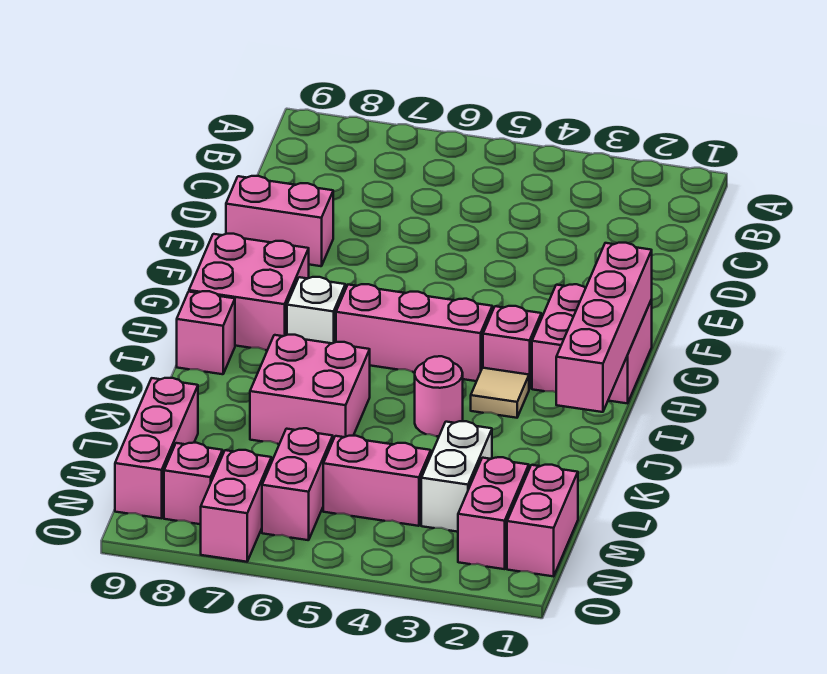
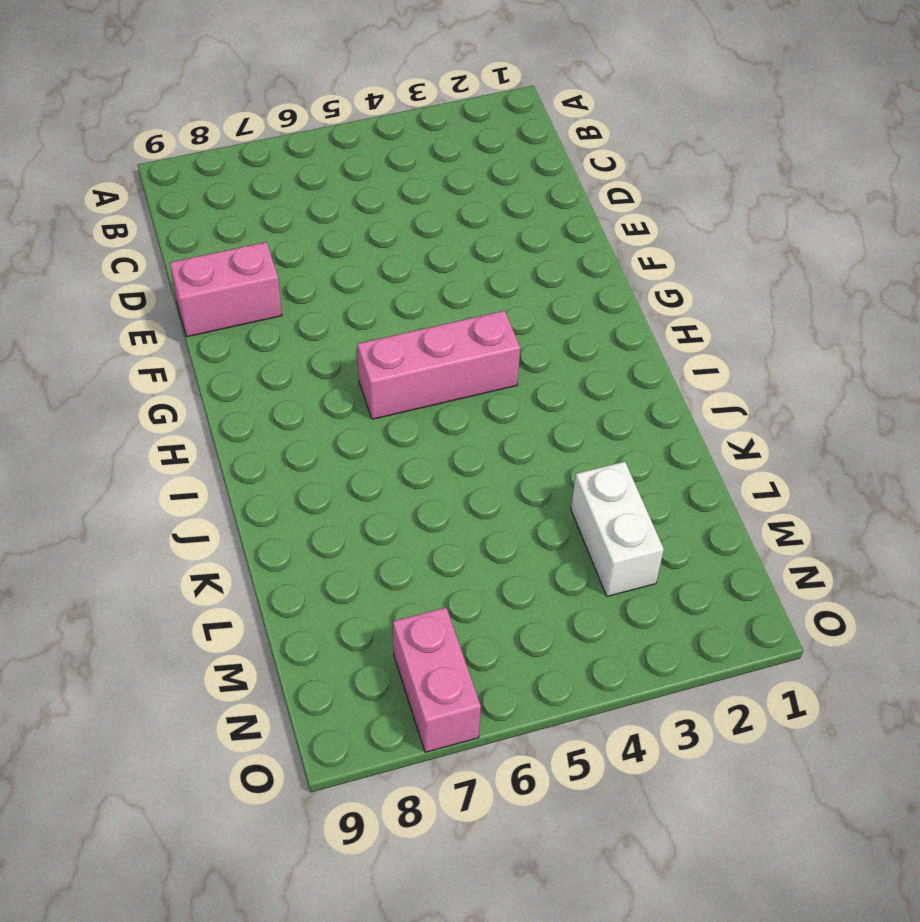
none -> pink 2x2 brick [532,284,652,403]
none -> pink 2x2 brick [189,234,309,350]
none -> pink 1x1 brick [483,306,541,389]

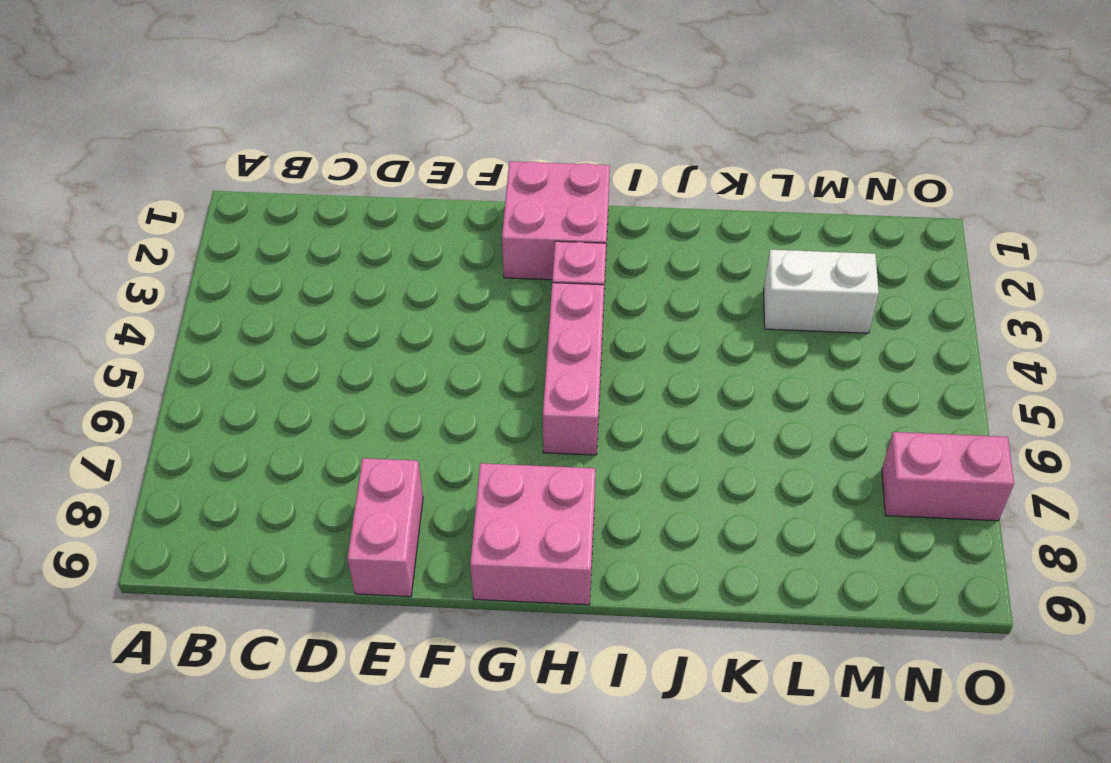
none -> white 1x1 brick [287,277,345,343]
none -> tan 1x1 tile [471,368,529,418]
none -> pink 1x1 brick [177,291,235,374]

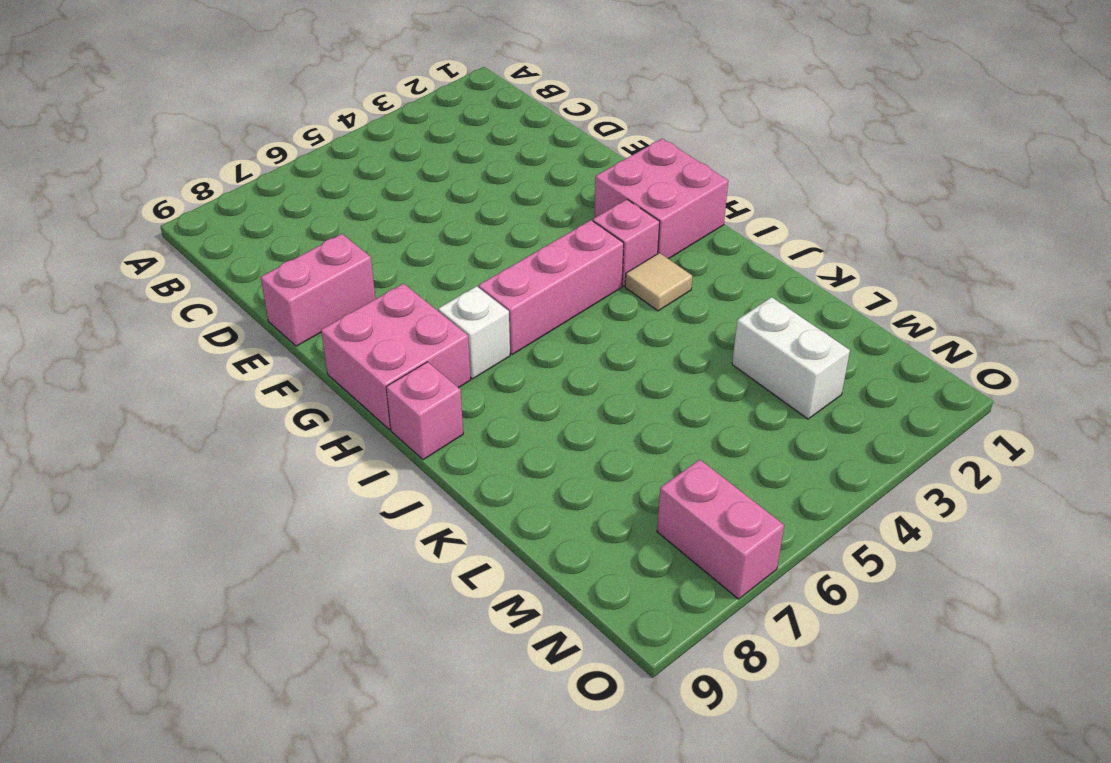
none -> pink 1x1 round brick [415,356,463,436]
none -> pink 2x2 brick [250,335,370,444]
none -> pink 1x3 brick [115,378,198,518]

